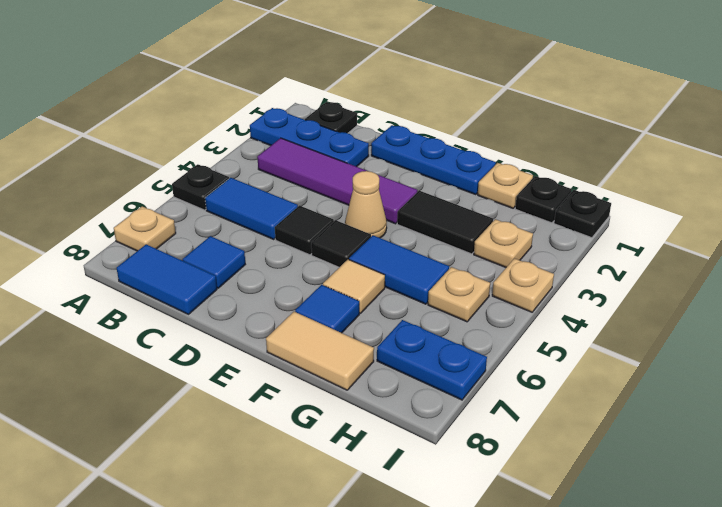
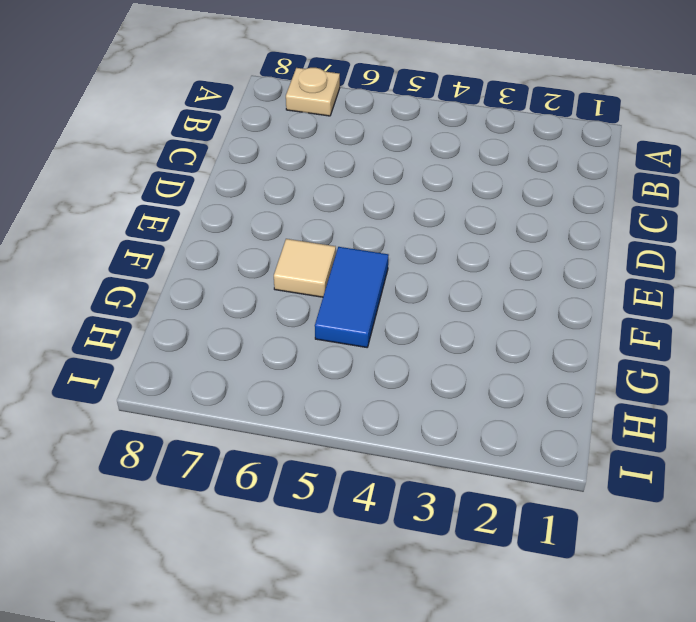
none -> blue 1x3 plate [250,108,369,167]
none -> black 1x1 plate [172,164,229,210]
none -> black 1x1 plate [305,102,357,133]

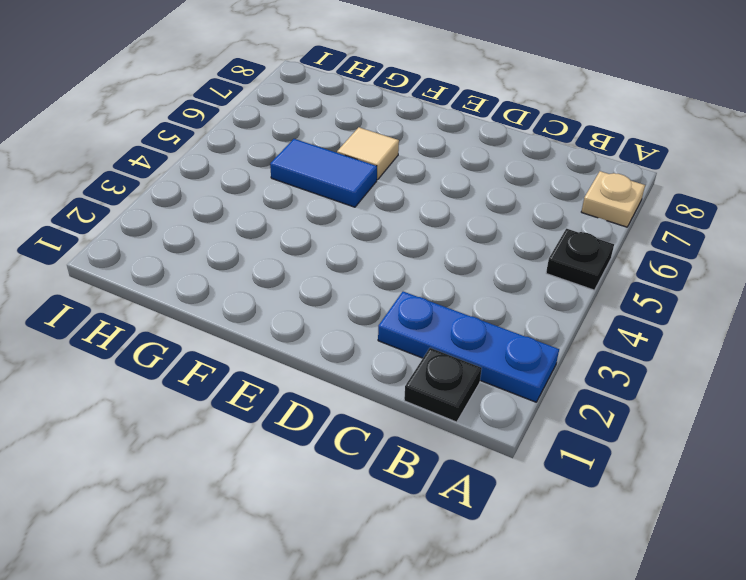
none -> purple 1x4 tile [257,138,417,224]
none -> blue 1x2 tile [205,178,298,239]
none -> blue 1x2 tile [117,244,217,314]

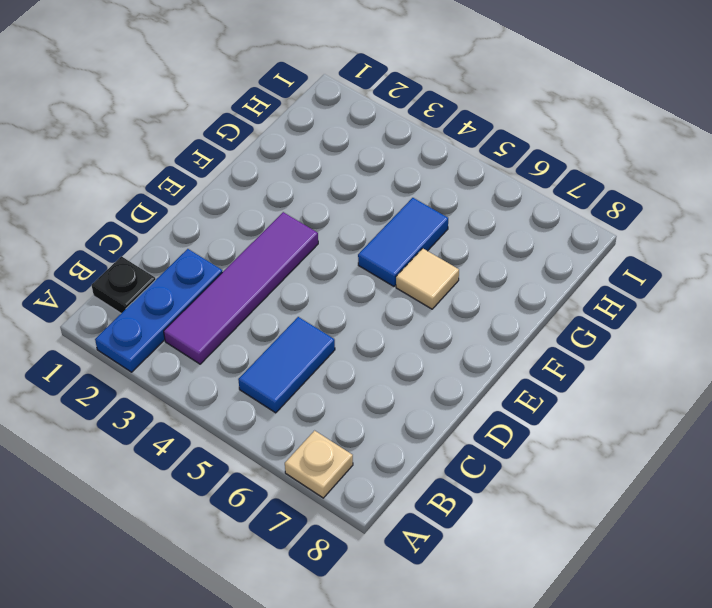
none -> black 1x1 plate [172,164,229,210]
none -> blue 1x2 tile [117,244,217,314]
none -> blue 1x1 tile [183,236,245,288]

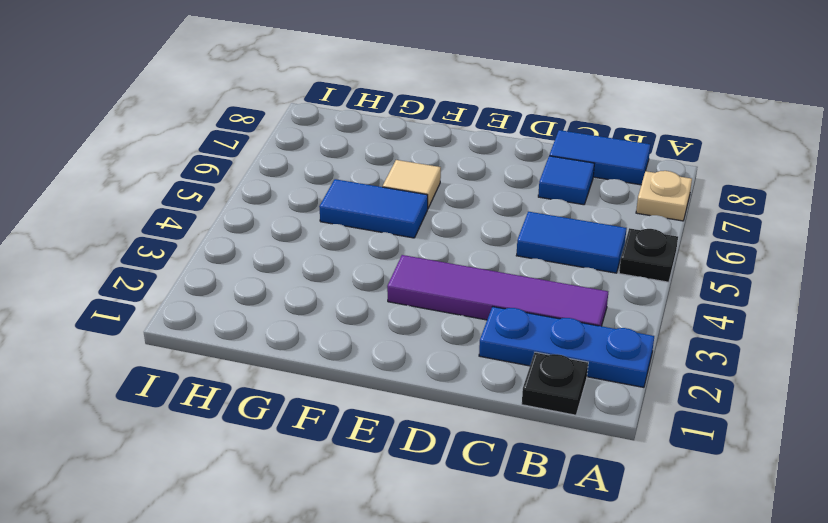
none -> blue 1x3 plate [371,125,496,194]
none -> black 1x1 tile [275,206,334,255]
none -> tan 1x1 cone [345,171,387,238]

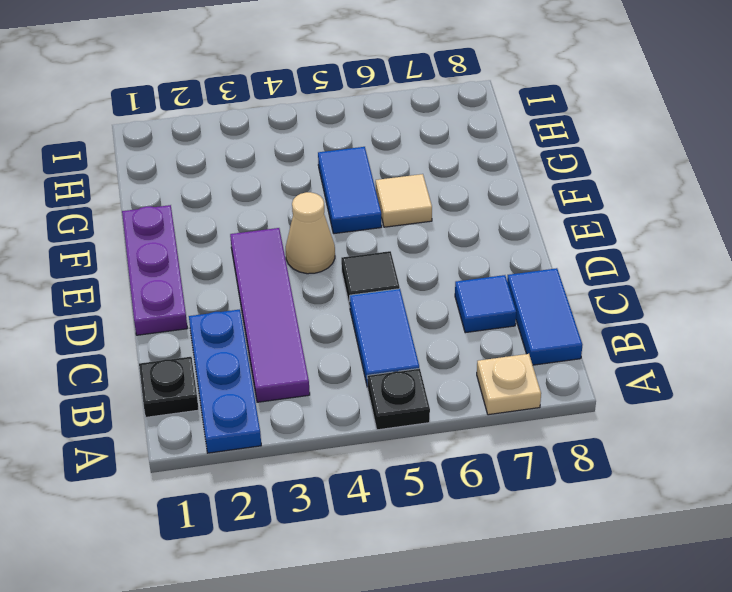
purple 1x3 plate [122,205,187,335] -> blue 1x3 plate [371,125,496,194]
none -> black 1x1 tile [311,220,371,267]
none -> black 1x2 tile [397,191,493,254]
none -> blue 1x1 tile [295,285,359,333]

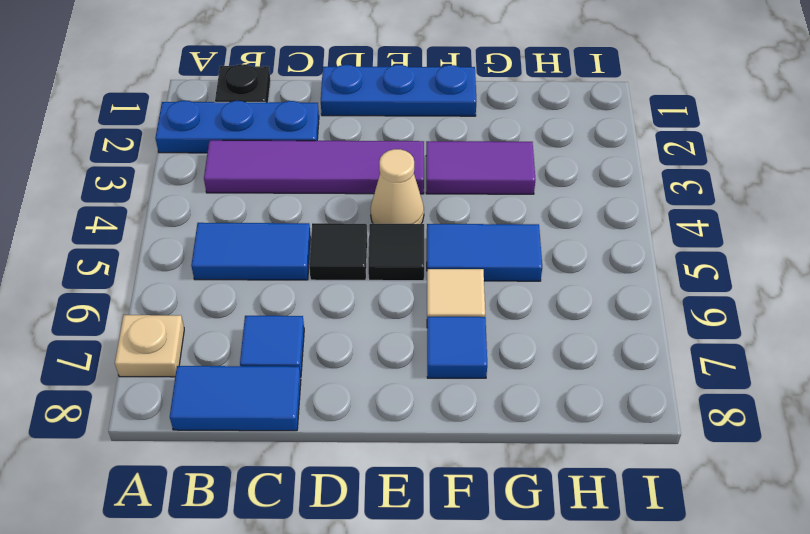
purple 1x2 tile [426,141,536,194] -> black 1x2 tile [397,191,493,254]
none -> black 1x1 plate [172,164,229,210]
none -> tan 1x2 tile [266,312,374,390]
none -> tan 1x1 plate [478,163,533,208]

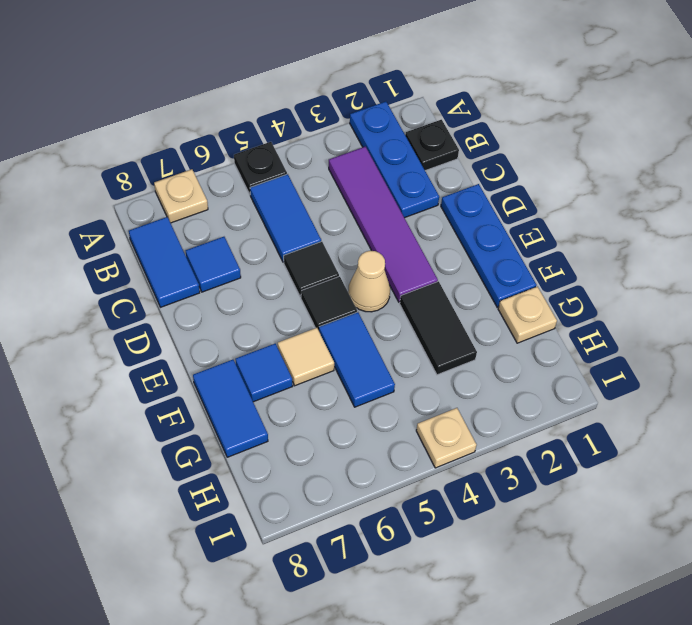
blue 1x2 tile [193,360,268,457] -> tan 1x2 tile [266,312,374,390]
none -> black 1x1 plate [515,176,572,223]
none -> tan 1x1 plate [474,219,533,267]
none -> tan 1x1 plate [428,267,490,322]

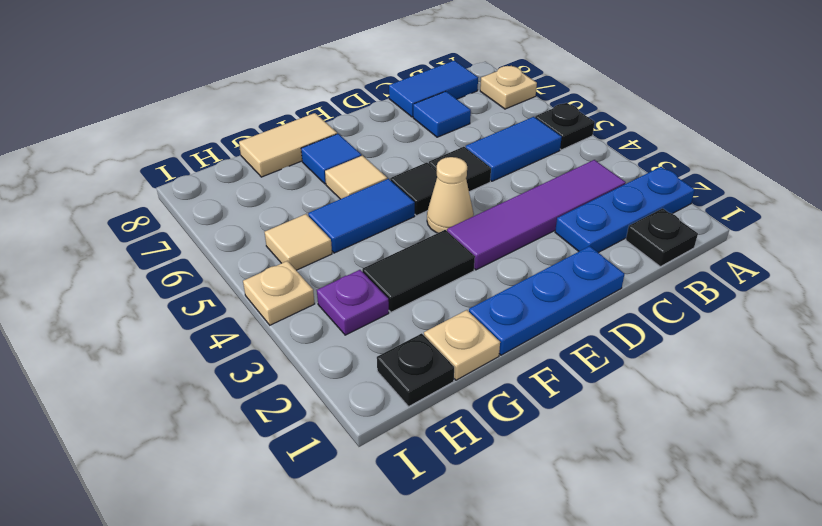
purple 1x1 plate [317,270,389,335] -> tan 1x1 plate [474,219,533,267]
tan 1x1 tile [265,214,332,270] -> tan 1x1 plate [428,267,490,322]
none -> blue 1x2 plate [377,320,487,400]
none -> black 1x1 plate [554,190,611,238]

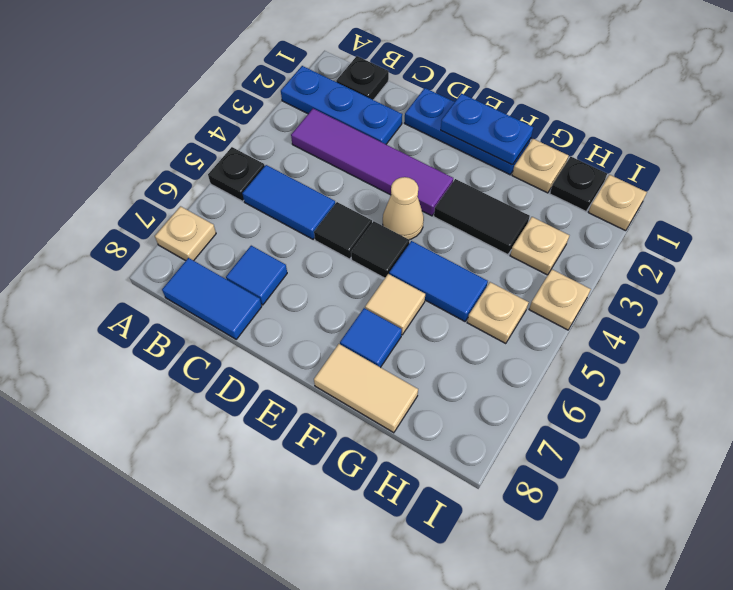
blue 1x2 plate [441,93,533,165] -> blue 1x2 plate moved to [377,320,487,400]
tan 1x1 plate [588,175,647,231] -> black 1x1 plate [554,190,611,238]

